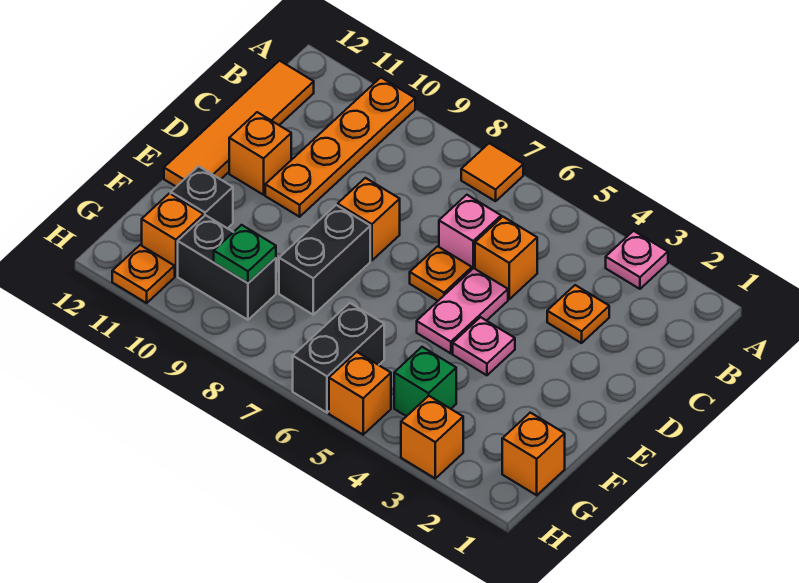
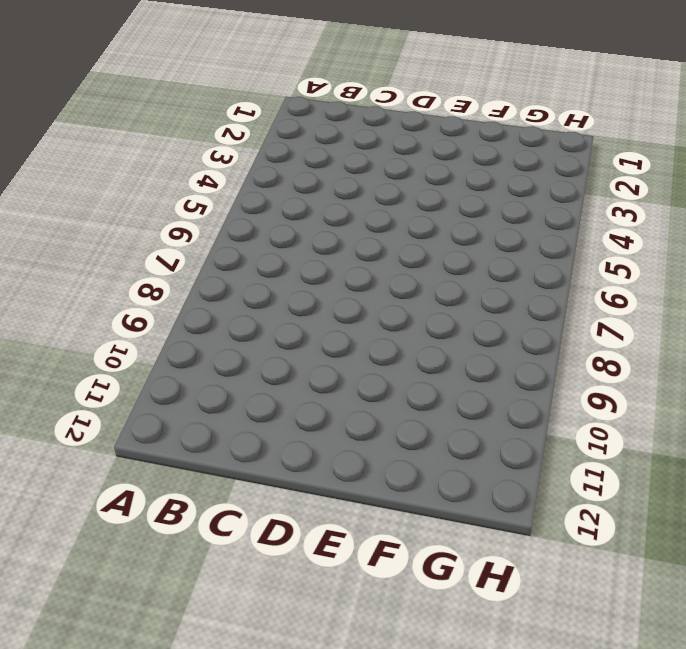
none -> pink 1x1 plate [606,231,668,289]
none -> orange 1x1 tile [461,143,523,201]
none -> orange 1x4 plate [265,78,415,217]

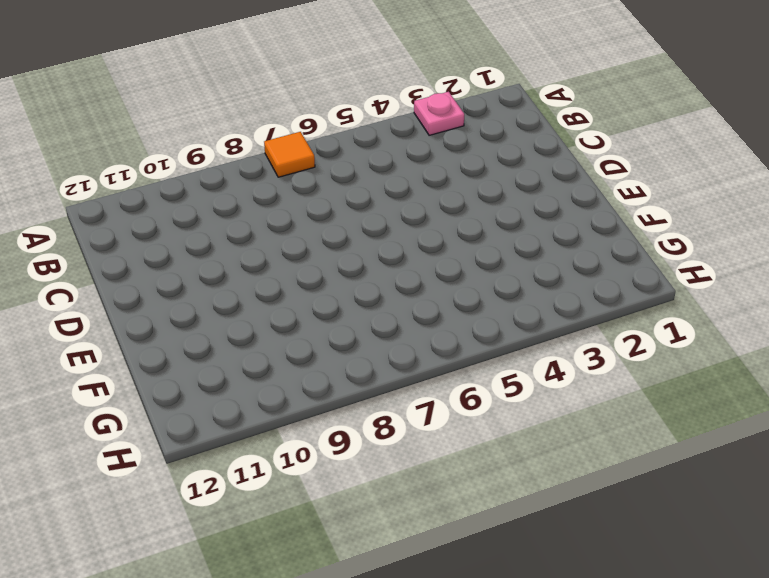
none -> orange 1x4 plate [265,78,415,217]
none -> orange 1x4 tile [164,61,314,187]
none -> orange 1x1 plate [547,285,609,343]

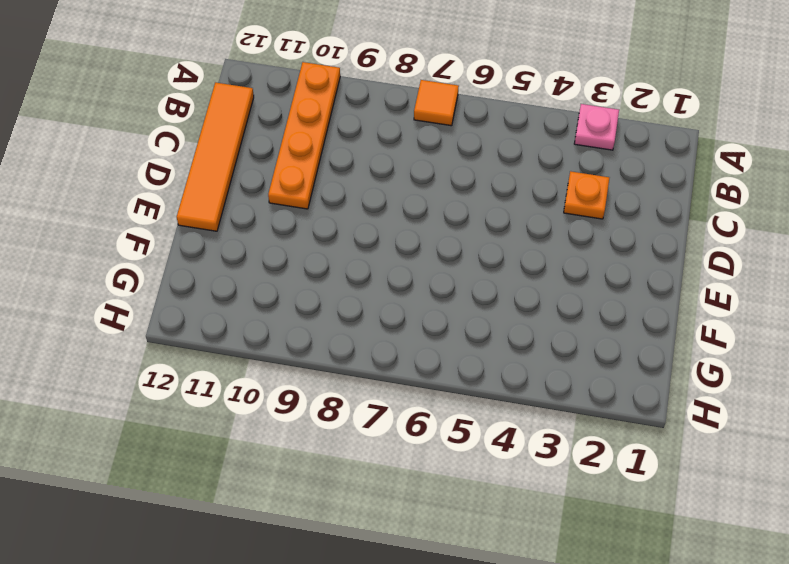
none -> orange 1x1 brick [475,217,537,299]
none -> pink 1x1 brick [439,195,501,269]
none -> pink 1x2 plate [417,268,508,353]

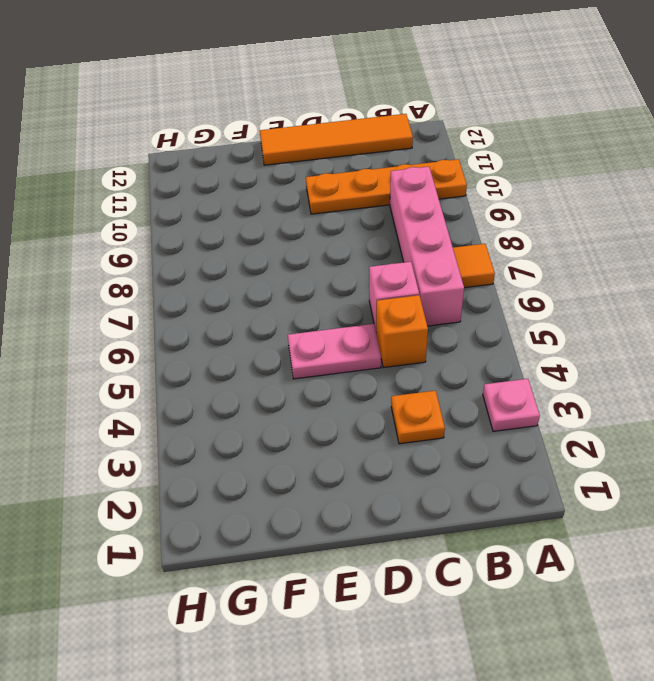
pink 1x4 brick [390,167,464,326] -> none
none -> orange 1x1 plate [410,246,472,301]
none -> orange 1x1 brick [338,178,400,261]
none -> orange 1x1 brick [229,112,291,195]

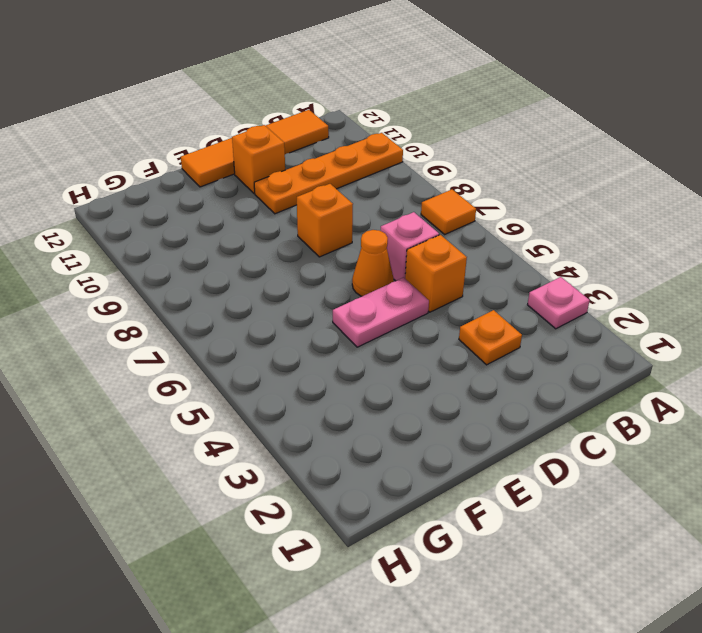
orange 1x1 cone [352,230,394,296] -> orange 1x1 plate [410,246,472,301]
none -> pink 1x1 plate [453,317,515,375]
none -> black 1x2 brick [279,205,370,315]
none -> black 1x1 brick [171,166,233,228]

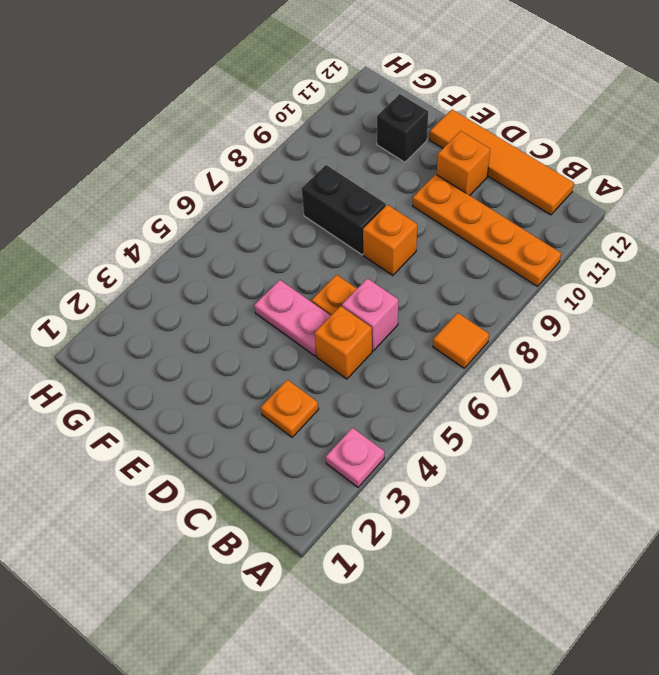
none -> pink 1x1 plate [453,317,515,375]
none -> orange 1x1 brick [502,413,565,495]
none -> green 1x1 brick [394,347,456,416]

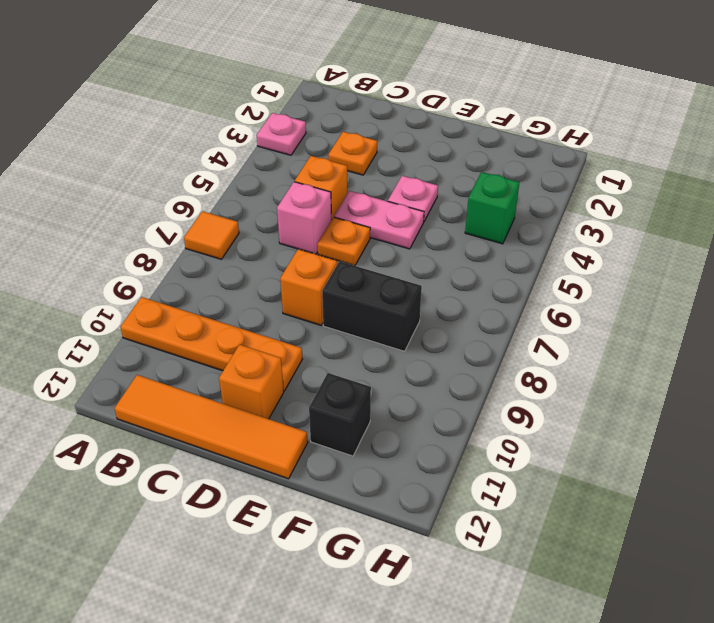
none -> orange 1x1 brick [502,413,565,495]
none -> black 1x2 brick [293,303,384,413]
none -> black 1x2 brick [178,215,276,320]

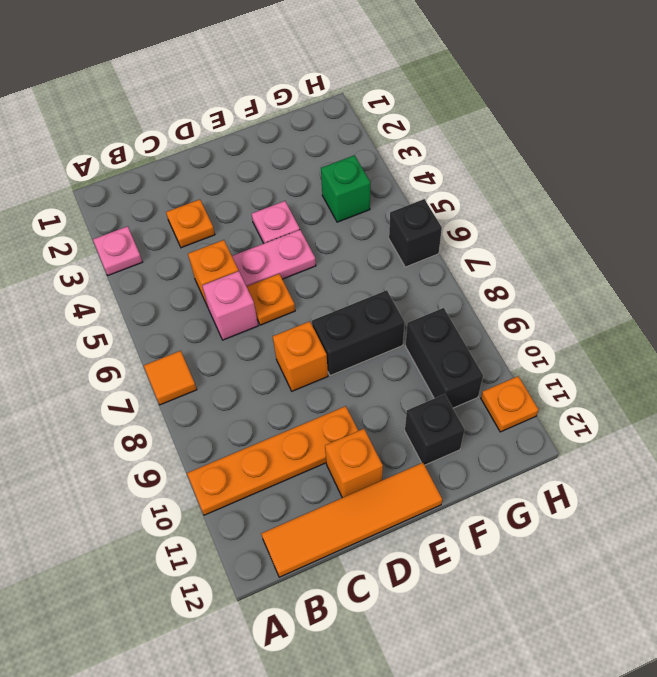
black 1x1 brick [389,199,442,267] -> black 1x2 brick [293,303,384,413]
none -> orange 1x1 brick [502,413,565,495]
none -> orange 1x1 brick [142,193,204,276]
none -> orange 1x1 brick [401,396,463,478]

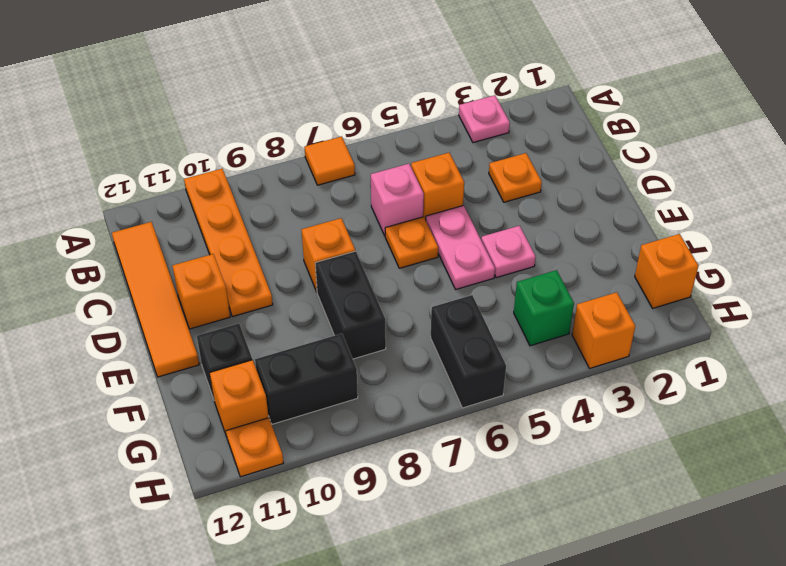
none -> orange 1x1 brick [329,352,391,435]
none -> green 1x1 plate [214,225,276,283]

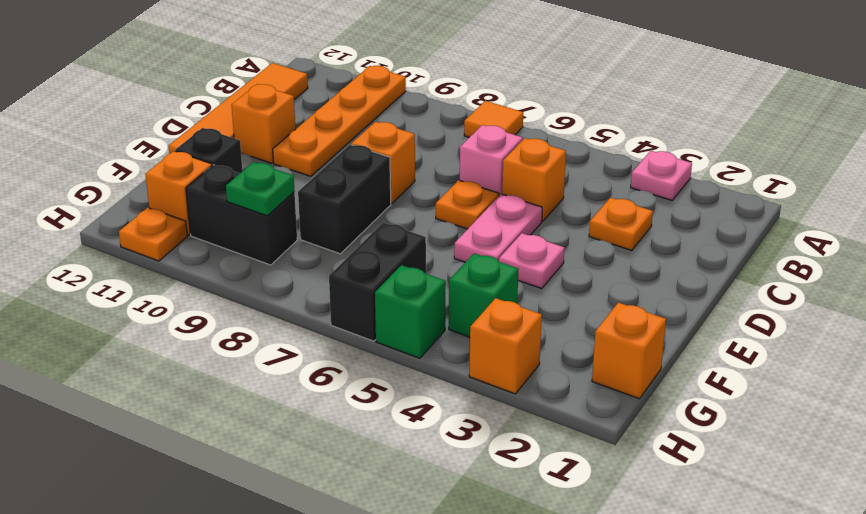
green 1x1 brick [375,265,446,358] -> orange 1x1 brick [329,352,391,435]

